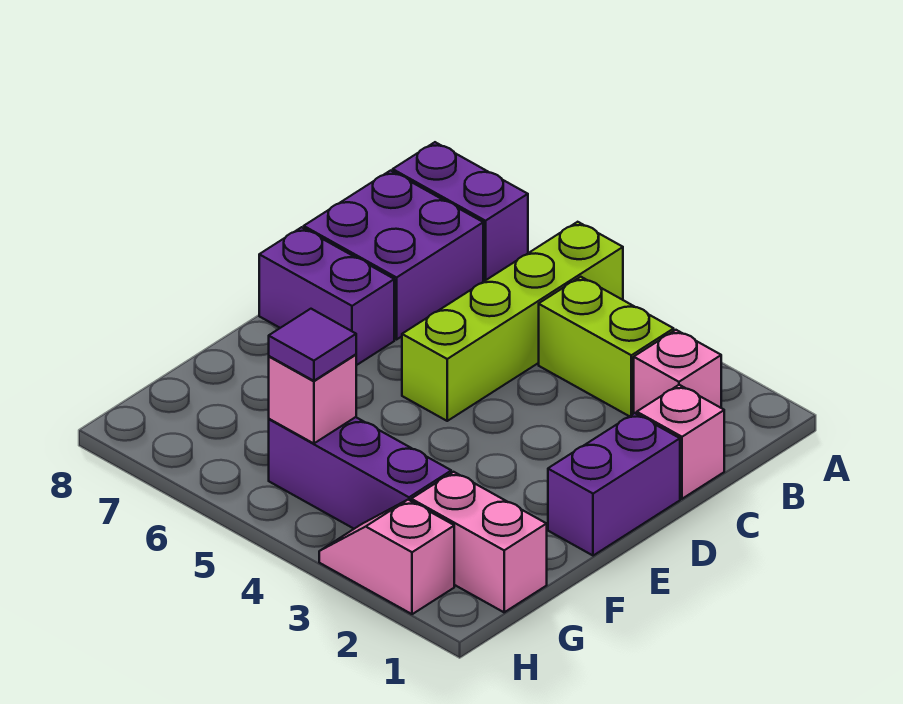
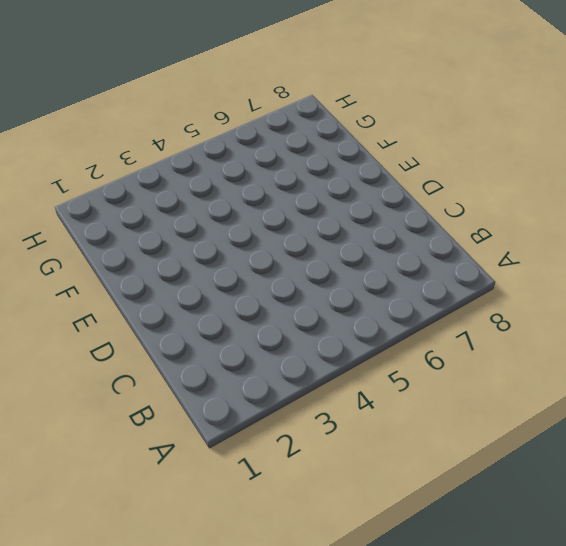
none -> lime 1x4 brick [402,222,623,421]
none -> purple 1x2 brick [393,142,528,282]
none -> pink 1x1 brick [634,330,721,414]

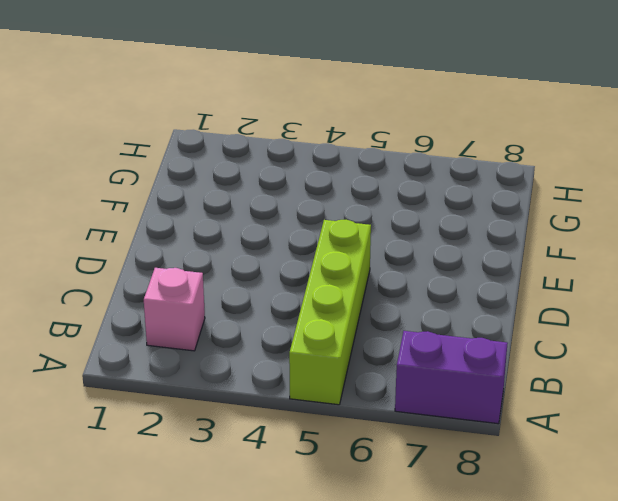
none -> lime 1x2 brick [539,277,674,416]
none -> purple 2x2 brick [304,171,483,339]
none -> pink 1x1 brick [637,385,724,499]

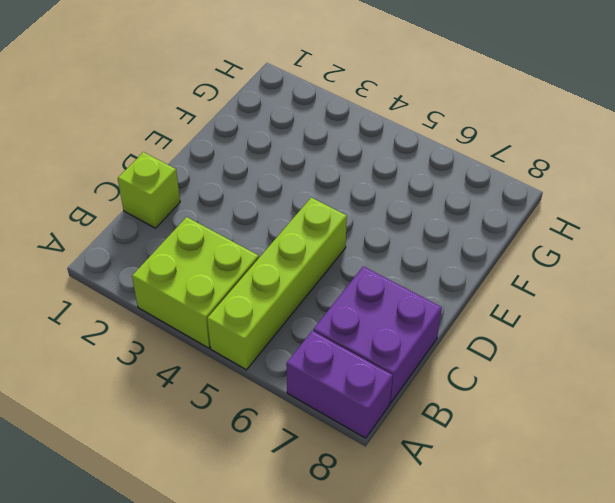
lime 2x2 brick [132,217,259,348] -> lime 1x2 brick [539,277,674,416]
lime 1x1 brick [118,152,180,228] -> pink 1x1 brick [637,385,724,499]
none -> pink 1x1 brick [634,330,721,414]
none -> purple 1x2 brick [548,413,680,556]
none -> purple 1x2 brick [259,227,394,365]

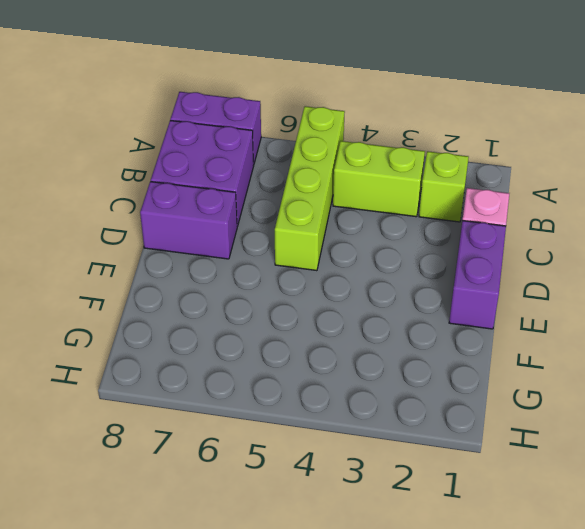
lime 1x1 brick [419,151,469,222] -> pink 1x1 brick [634,330,721,414]
none -> pink 1x2 brick [411,472,547,612]
none -> purple 1x3 brick [269,417,451,529]
none -> pink 1x2 slope [319,500,454,614]

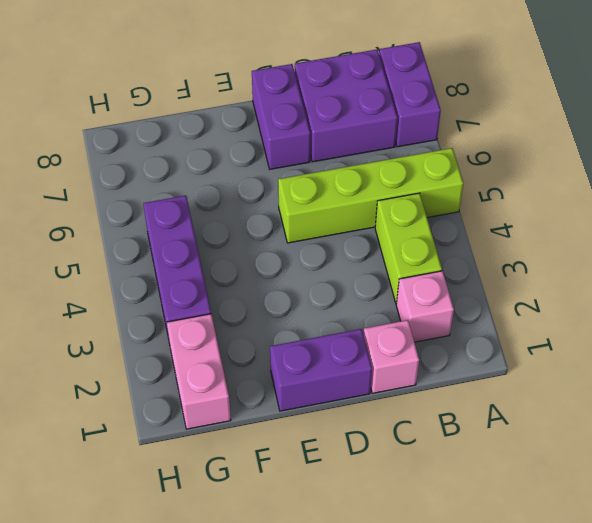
none -> pink 1x2 slope [319,500,454,614]
none -> pink 1x1 brick [269,354,356,444]
none -> purple 1x1 tile [269,309,356,381]

